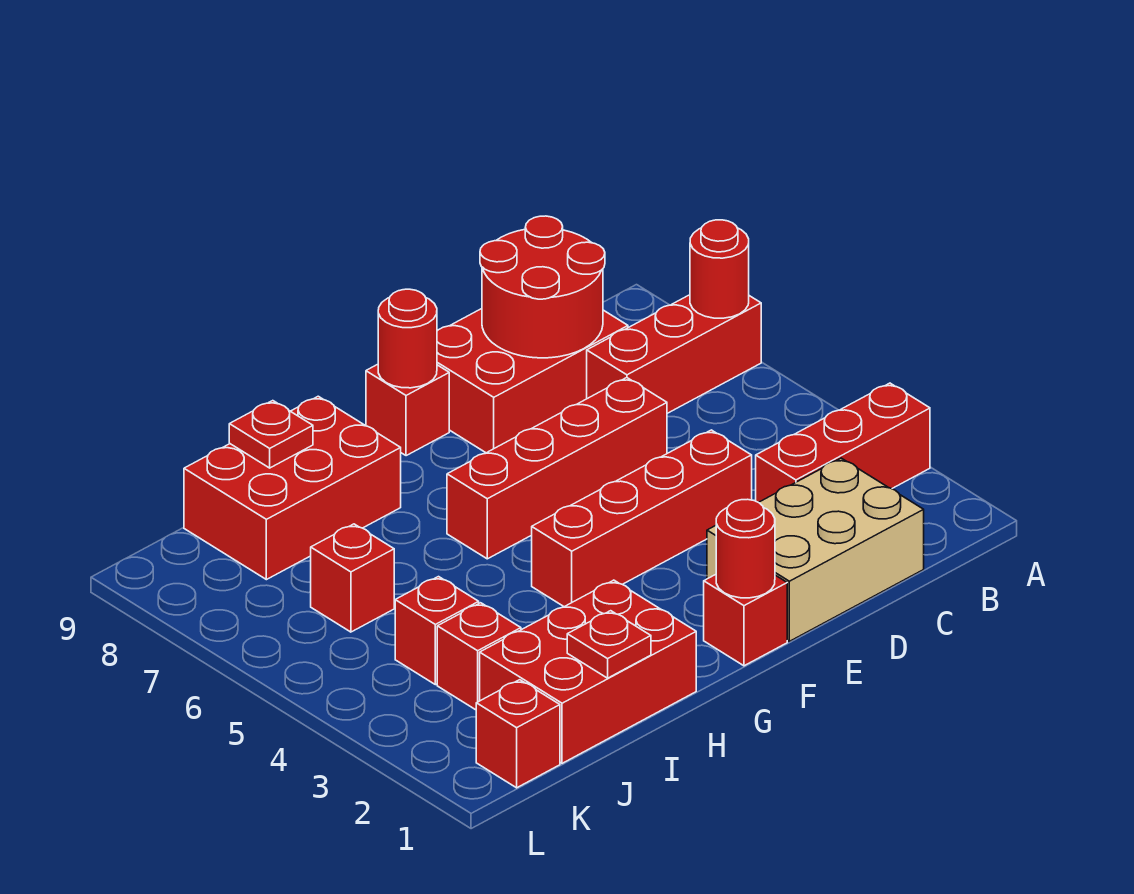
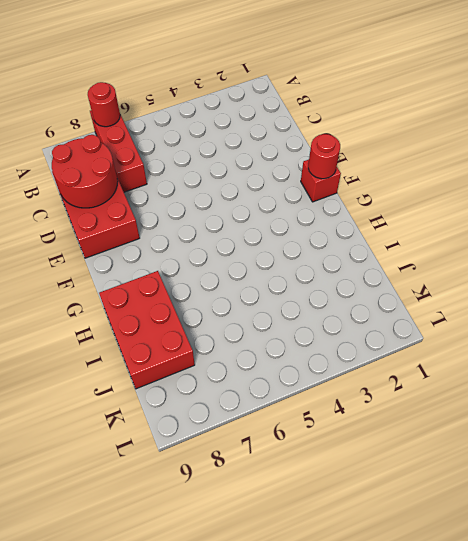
none -> red 1x3 brick [756,383,930,502]
none -> tan 2x3 brick [707,458,924,641]
none -> red 1x4 brick [532,430,752,607]

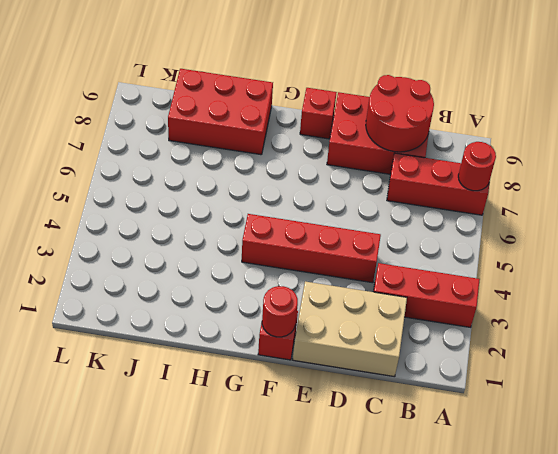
none -> red 1x4 brick [447,378,667,559]
none -> red 2x3 brick [480,580,696,763]
none -> red 1x1 brick [437,603,521,710]

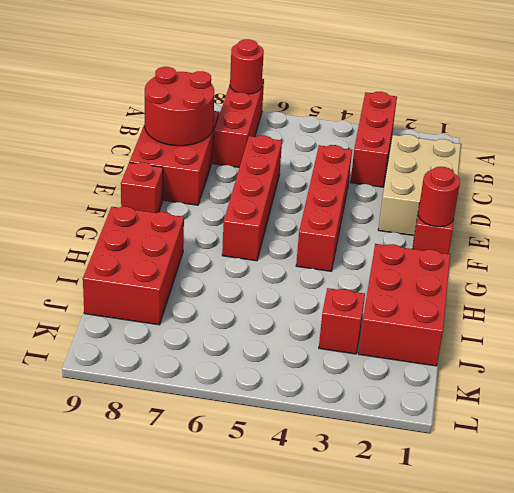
none -> red 1x1 brick [395,577,479,685]
none -> red 1x1 brick [311,524,394,632]
none -> red 1x1 brick [476,680,560,788]

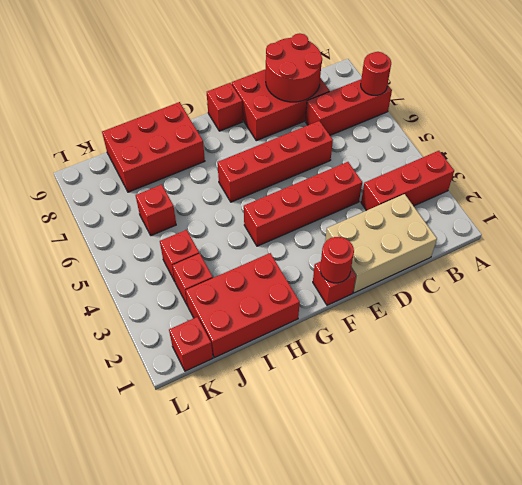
none -> red 1x1 round brick [378,289,437,388]
none -> red 1x1 plate [567,611,651,678]
none -> red 1x1 plate [229,401,313,468]

